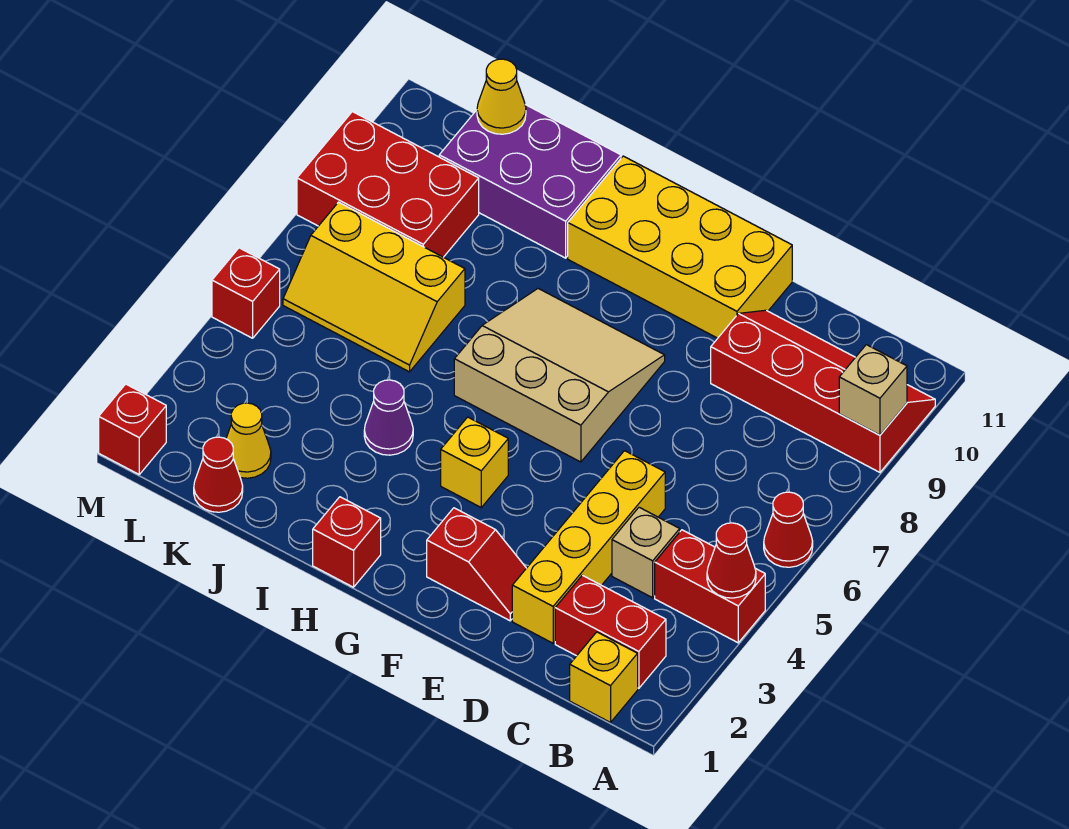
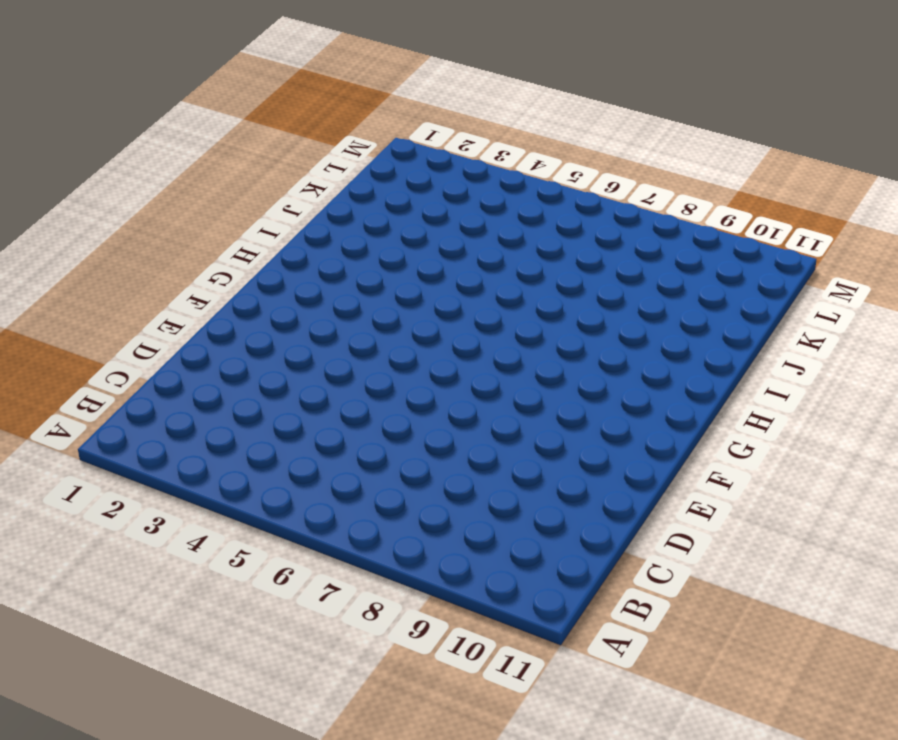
none -> red 1x2 brick [655,530,765,643]
none -> red 1x1 cone [764,492,813,567]
none -> red 2x4 slope [711,310,935,472]

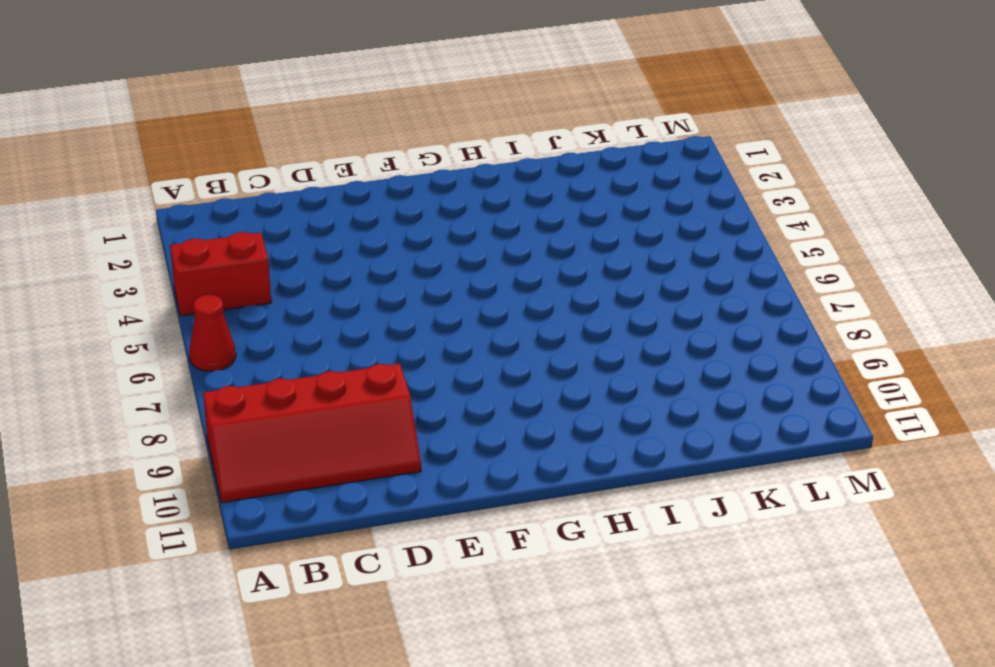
none -> yellow 1x1 brick [570,632,638,722]
none -> red 1x2 brick [555,575,666,688]
none -> tan 1x1 brick [612,507,680,598]

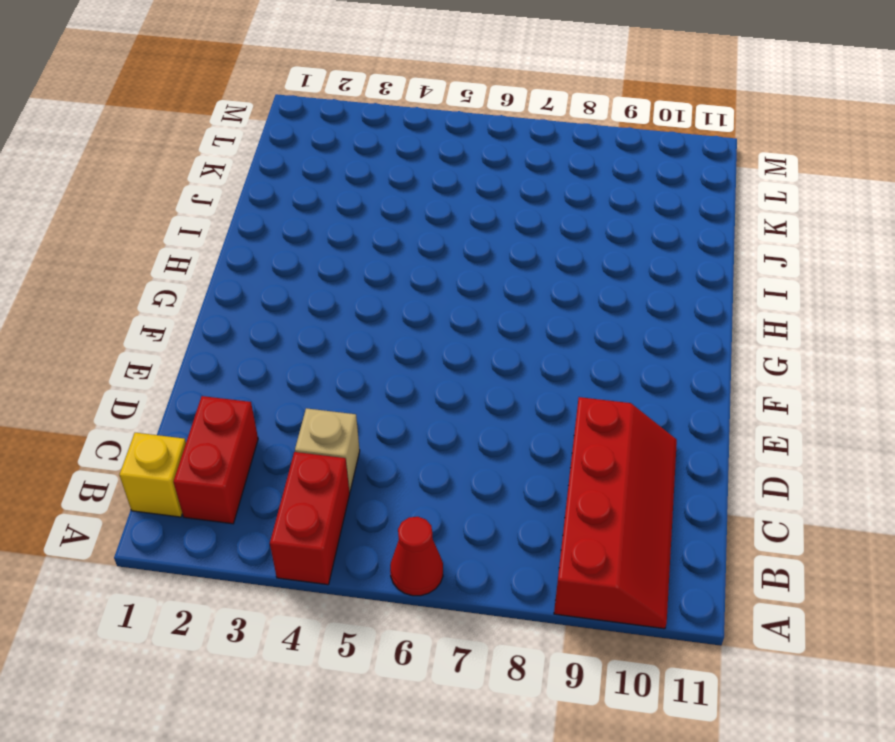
none -> yellow 1x4 brick [512,451,665,643]
none -> red 1x2 slope [427,508,526,621]
none -> yellow 2x4 brick [568,156,792,338]

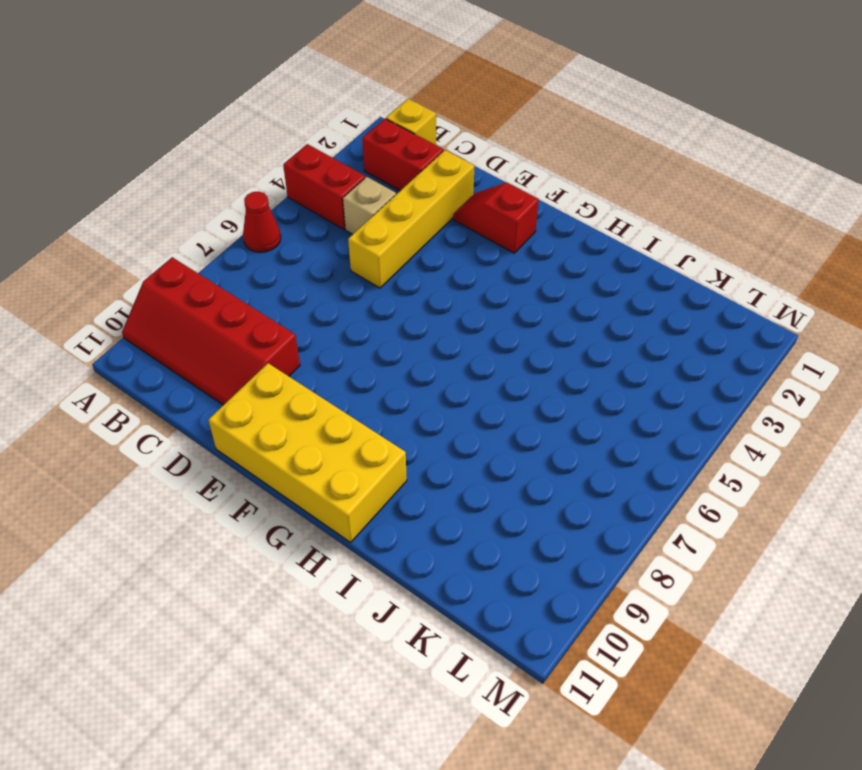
none -> tan 3x3 slope [454,289,665,462]
none -> yellow 1x1 brick [441,417,508,507]
none -> red 1x1 brick [313,497,381,587]

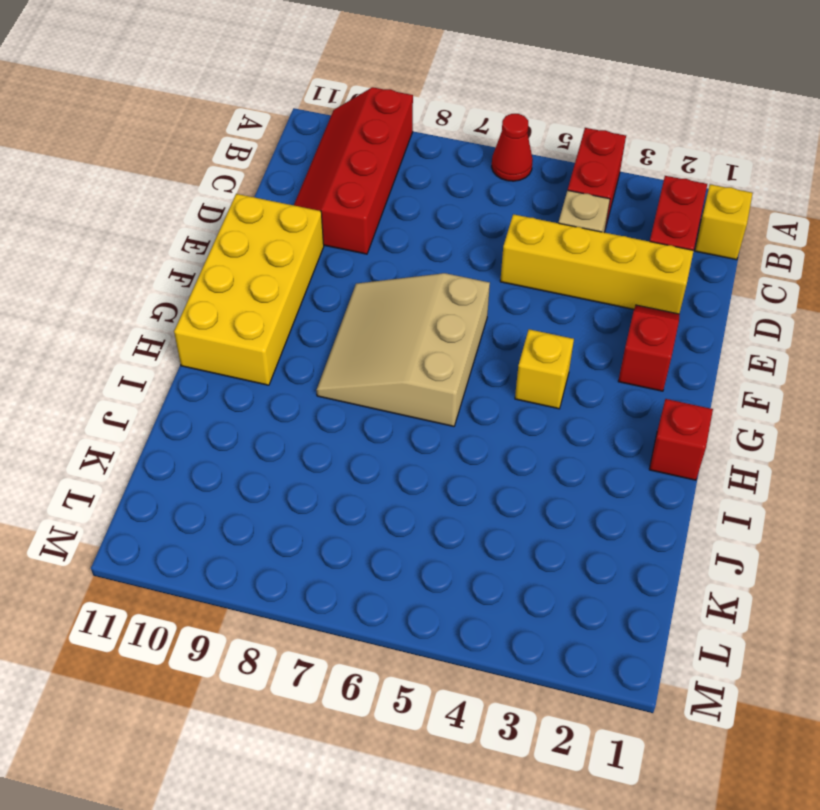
none -> purple 1x1 cone [364,380,413,455]
none -> purple 2x3 brick [439,105,621,258]
none -> yellow 2x3 slope [283,202,465,372]

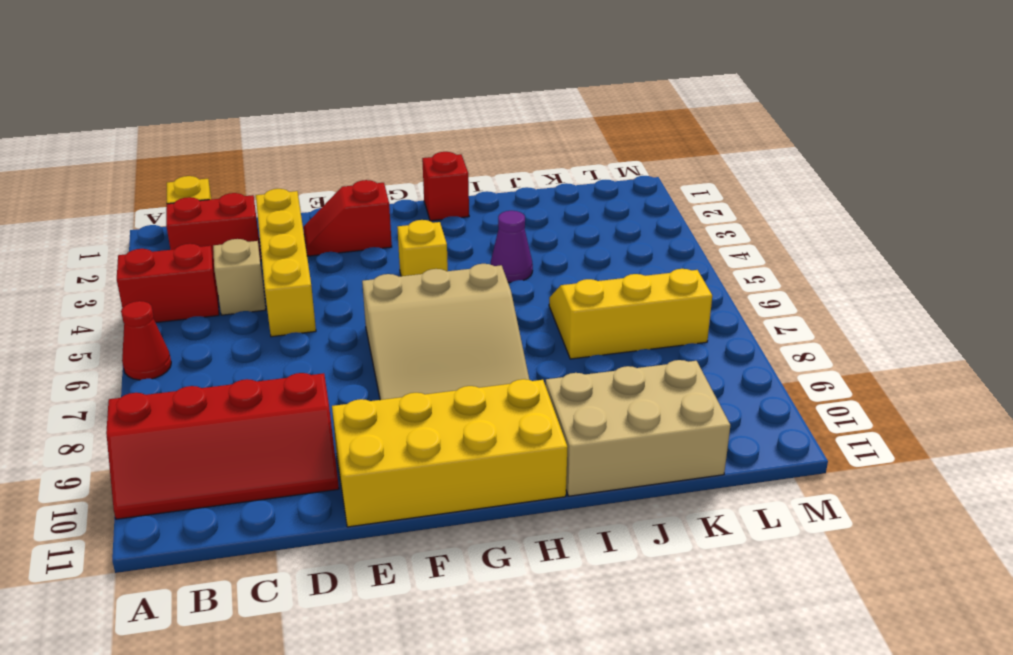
tan 2x3 brick [545,360,730,496] -> purple 2x3 brick [439,105,621,258]
none -> red 1x1 cone [194,437,243,512]
none -> yellow 1x1 cone [226,403,271,478]
none -> red 2x3 brick [297,112,479,257]

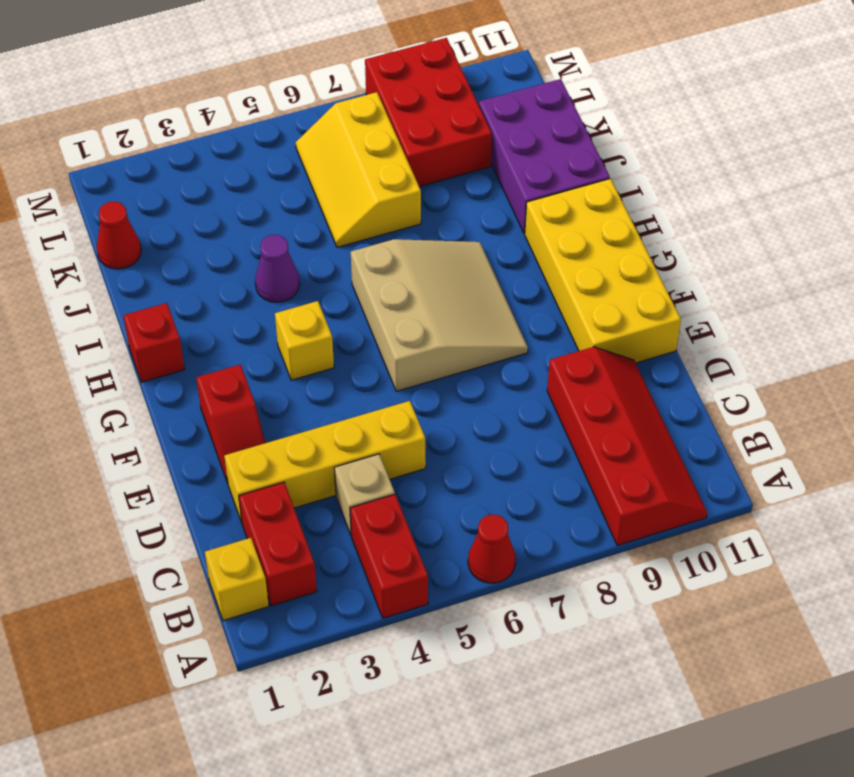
none -> yellow 1x1 cone [226,403,271,478]
none -> red 1x1 brick [99,384,166,474]
none -> red 1x1 brick [212,248,280,338]

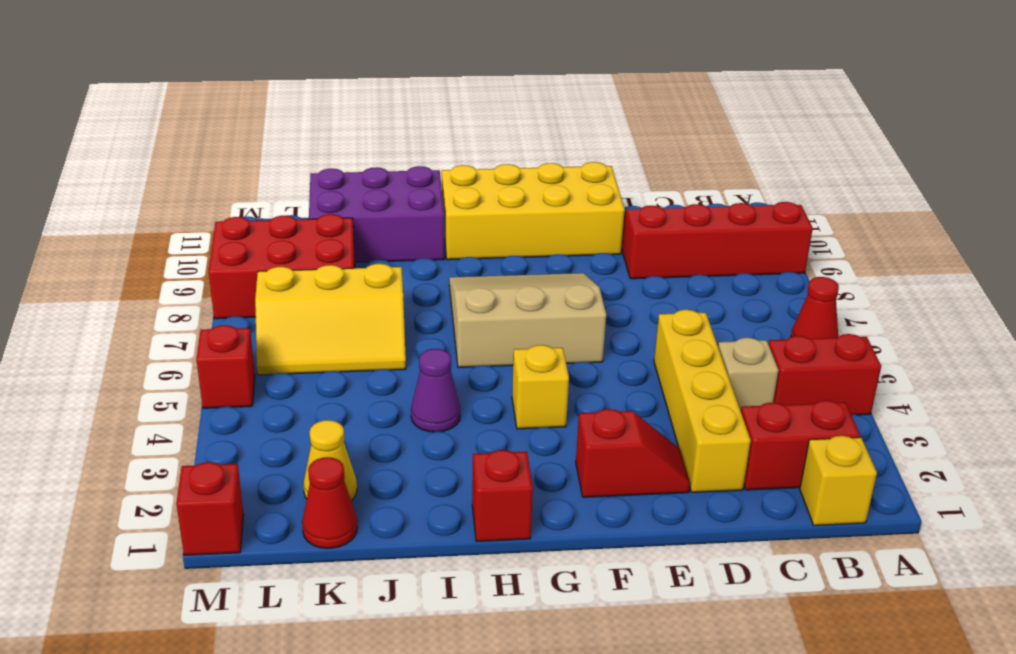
none -> red 1x1 cone [707,523,756,598]
none -> tan 1x1 brick [839,345,907,435]
none -> yellow 1x1 cone [477,59,526,134]

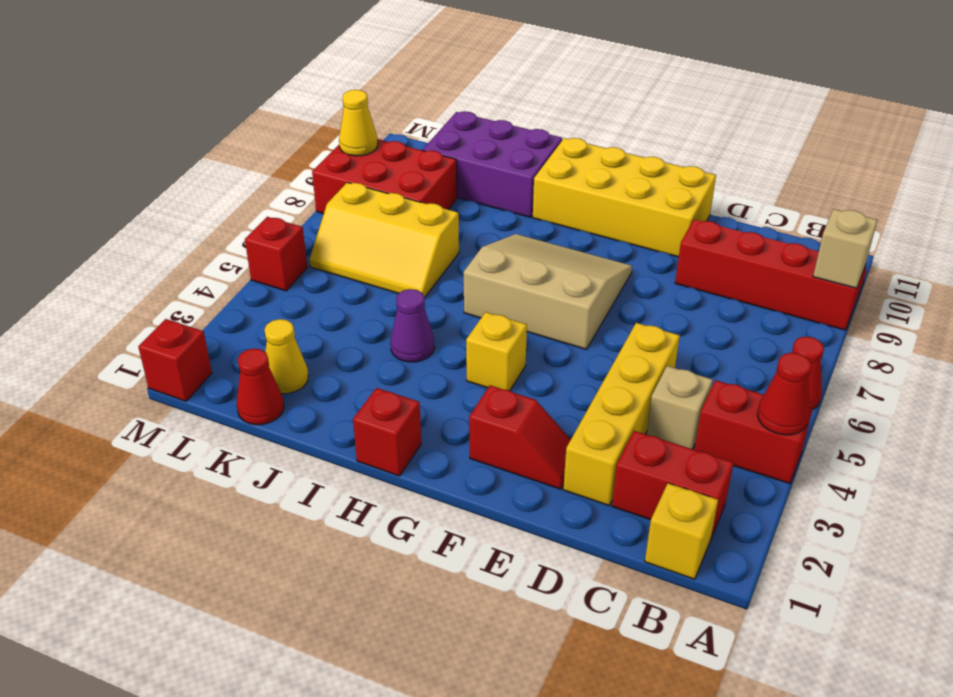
yellow 1x1 cone [339,90,378,156] -> yellow 1x1 cone moved to [477,59,526,134]

